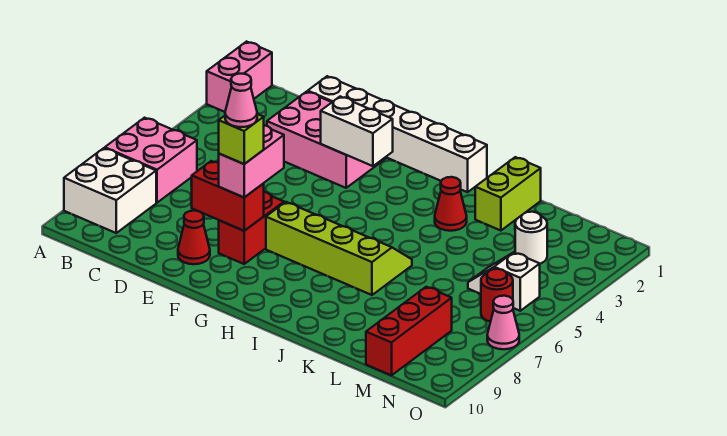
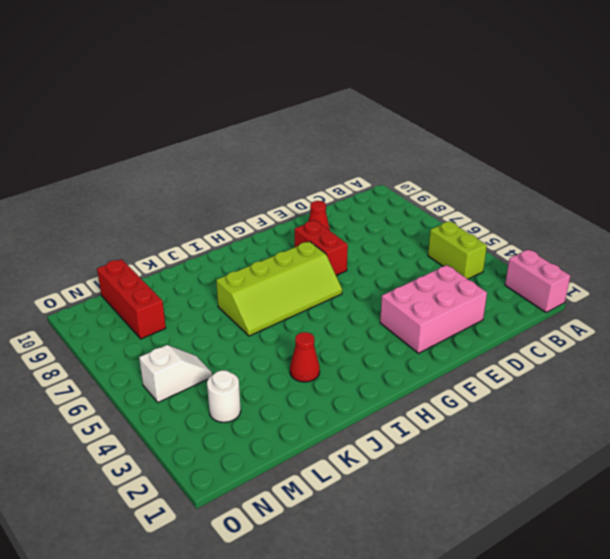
lime 1x2 brick [428,221,487,279] -> lime 1x2 brick moved to [475,157,541,231]
none -> pink 2x2 brick [105,118,197,203]
none -> white 2x2 brick [64,148,156,233]
none -> white 1x6 brick [308,76,487,192]

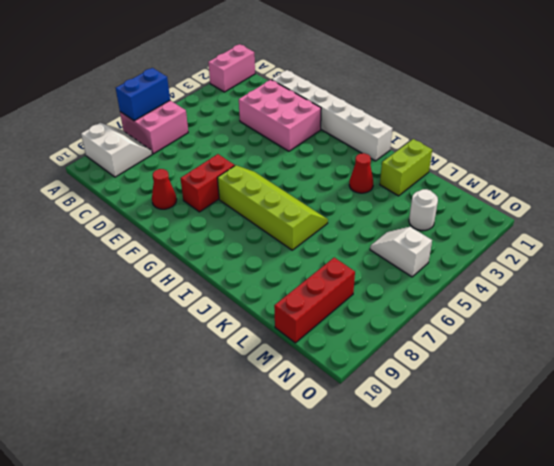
blue 1x2 brick [116,68,170,121] -> none
white 2x2 slope [81,123,152,177] -> white 2x2 brick [64,148,156,233]
none -> red 1x1 round brick [481,269,513,322]
none -> pink 1x1 cone [487,296,519,349]
none -> red 1x2 brick [192,161,264,231]

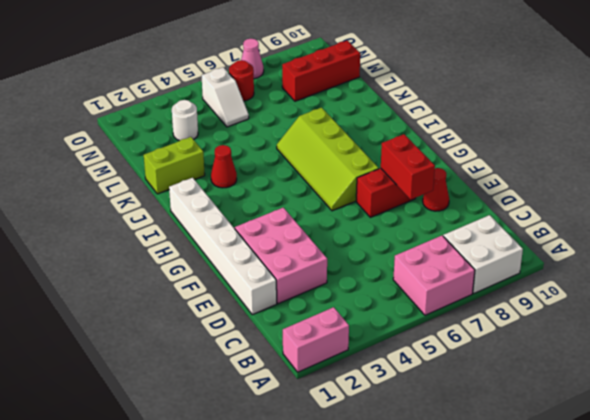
none -> white 1x2 brick [321,97,393,166]
none -> pink 1x2 brick [219,125,284,197]
none -> lime 1x1 brick [219,114,264,164]

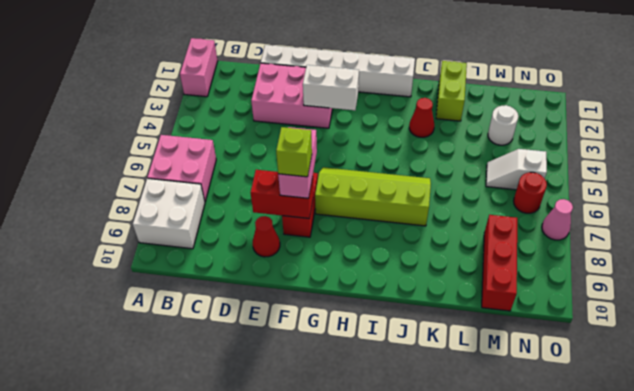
none -> pink 1x1 cone [225,74,257,127]

